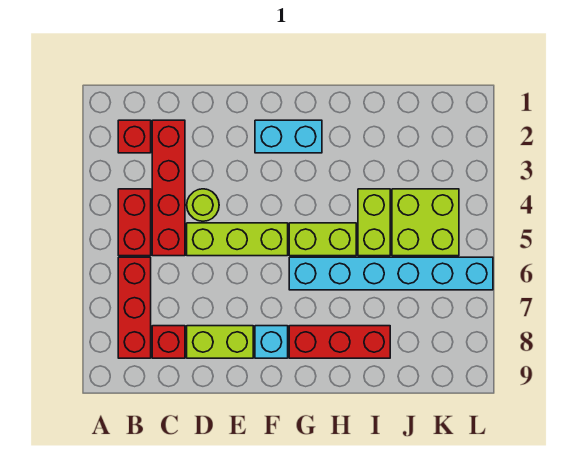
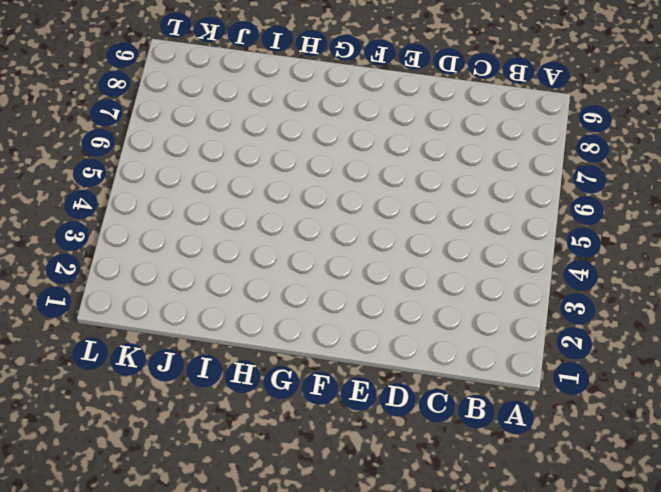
none -> red 1x1 brick [118,120,151,153]
none -> red 1x2 brick [118,189,151,256]
none -> red 1x3 brick [118,257,151,358]

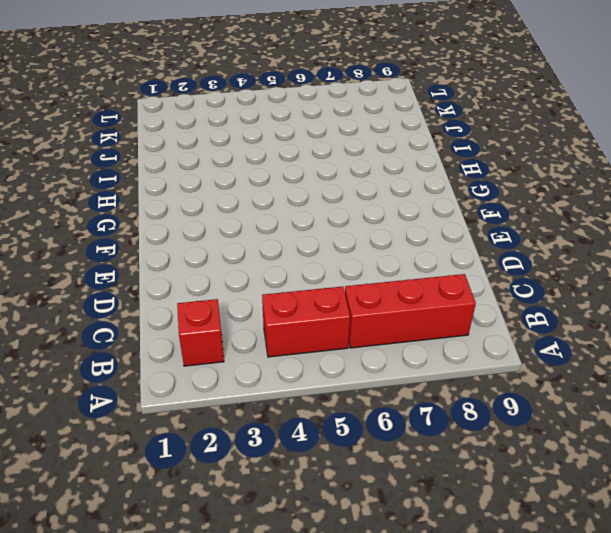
none -> red 1x4 brick [152,120,185,256]
none -> red 1x1 brick [152,326,185,358]
none -> lime 1x1 round brick [187,189,219,221]

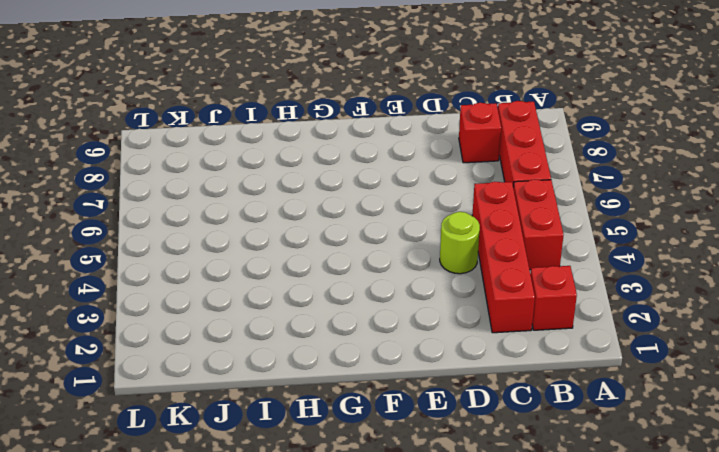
none -> lime 1x3 brick [187,223,288,256]
none -> lime 1x2 brick [187,326,253,358]
none -> cyan 1x2 brick [255,120,322,153]

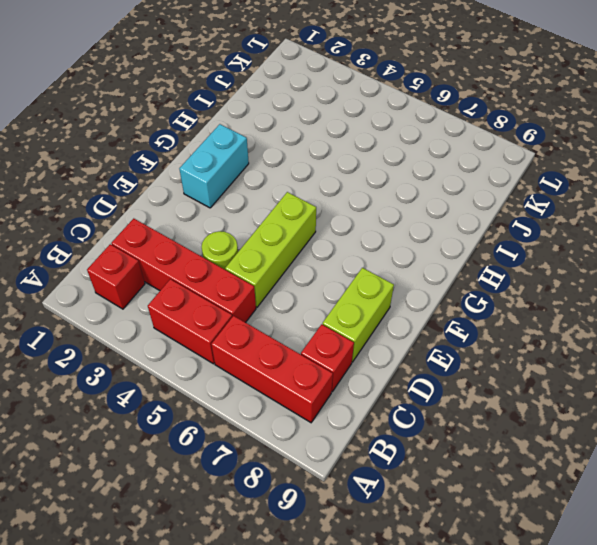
none -> cyan 1x1 brick [255,326,288,358]
none -> lime 1x2 brick [289,223,356,256]
none -> cyan 1x6 brick [289,257,493,290]

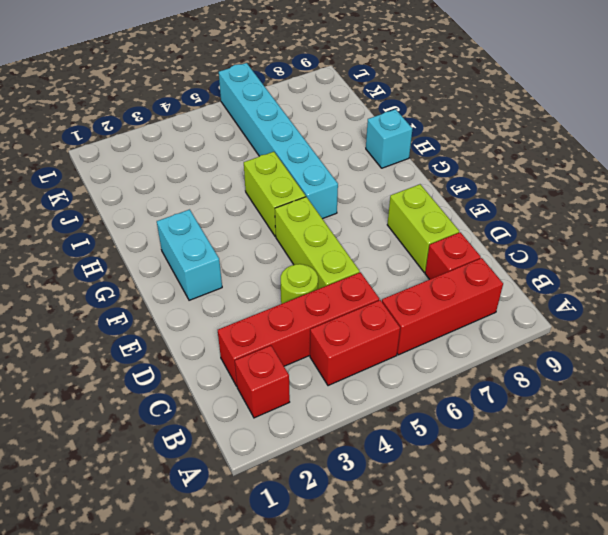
cyan 1x1 brick [366,109,412,168] -> cyan 1x1 brick moved to [255,326,288,358]
none -> red 1x3 brick [289,326,390,358]
none -> lime 1x2 brick [358,189,390,256]
none -> lime 2x2 brick [392,189,459,256]

